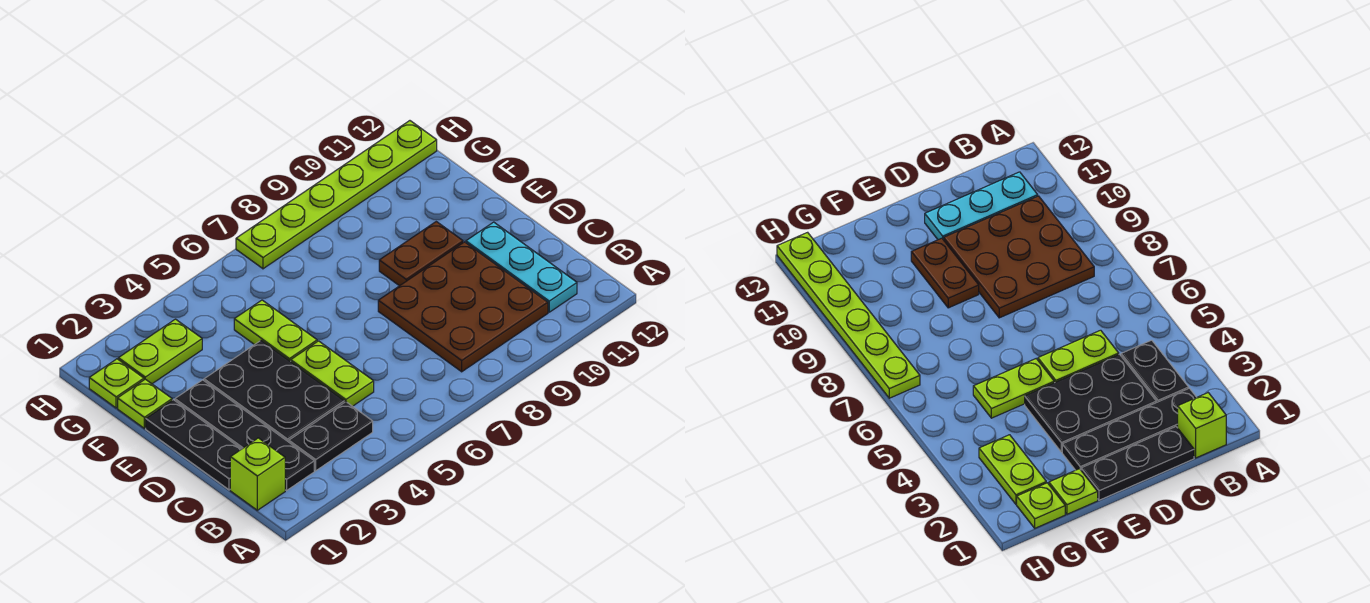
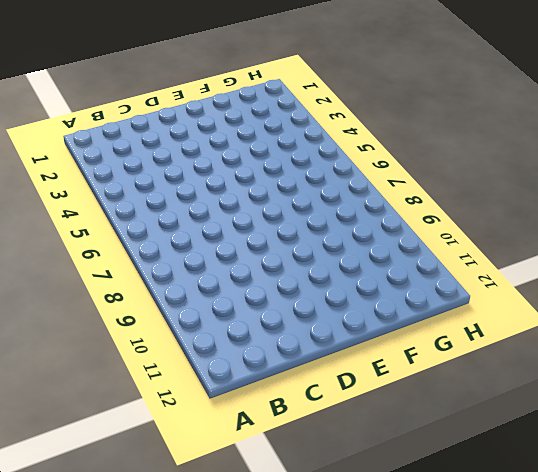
none -> lime 1x1 brick [230,438,285,510]
none -> black 1x4 plate [175,380,314,490]
none -> black 1x2 plate [289,402,373,471]

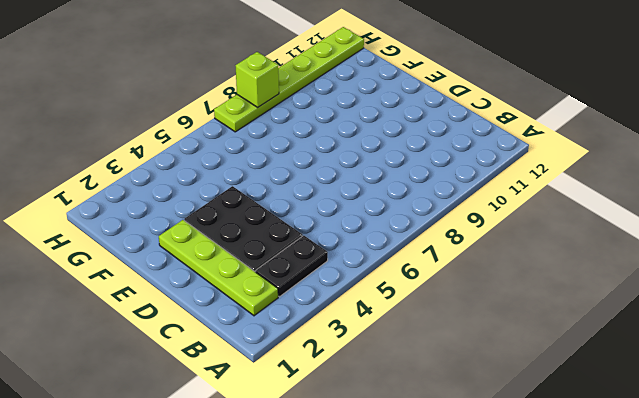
lime 1x4 plate [159,220,278,316] -> black 1x4 plate [175,380,314,490]
lime 1x1 brick [235,52,279,108] -> lime 1x1 brick moved to [230,438,285,510]
none -> brown 3x3 plate [378,242,548,372]
none -> cyan 1x3 plate [466,222,577,312]
none -> black 1x3 plate [146,400,241,490]

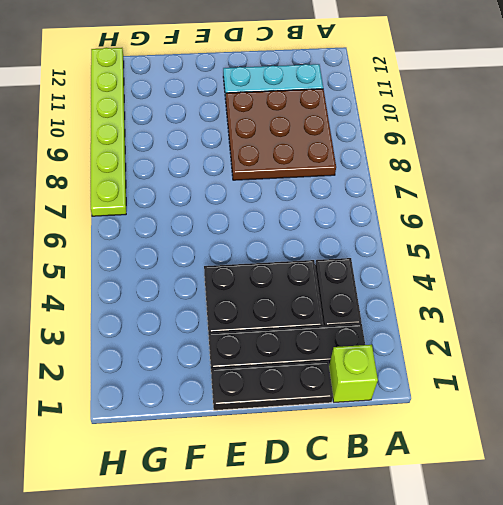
none -> lime 1x2 plate [291,341,374,406]
none -> lime 1x2 plate [234,300,317,361]
none -> brown 1x2 plate [379,222,463,286]

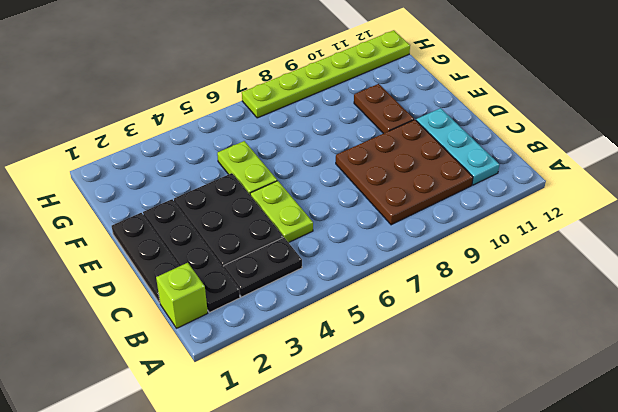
brown 1x2 plate [354,84,414,134] -> brown 1x2 plate turned to [379,222,463,286]
none -> lime 1x1 plate [118,379,172,428]
none -> lime 1x1 plate [89,359,144,408]
none -> lime 1x2 plate [118,319,202,384]

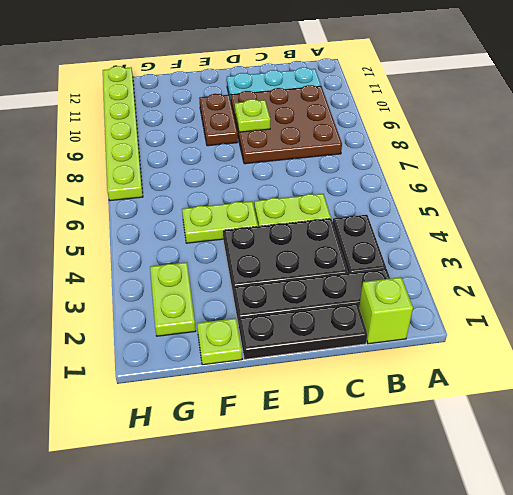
lime 1x1 plate [235,99,270,132] -> lime 1x1 plate moved to [89,359,144,408]

